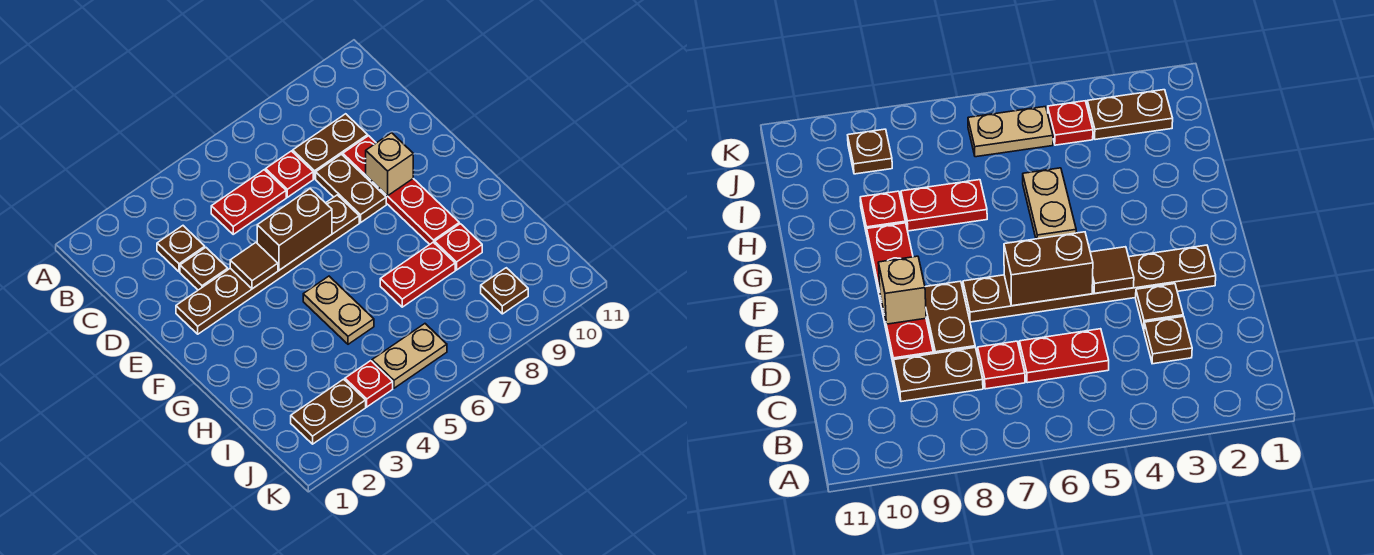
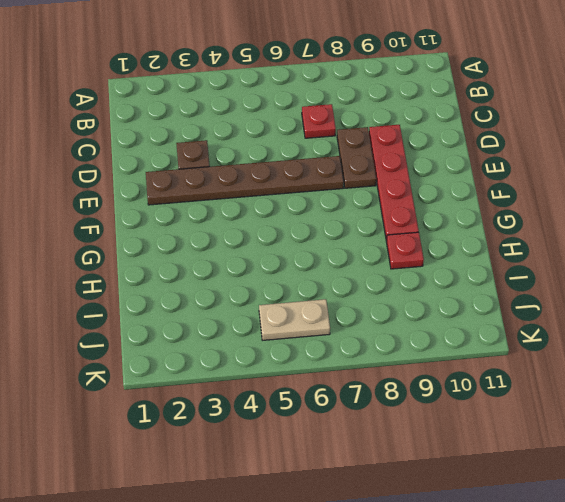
none -> brown 1x1 plate [157,226,205,272]
none -> red 1x2 plate [211,170,286,234]
none -> brown 1x2 plate [293,114,368,179]

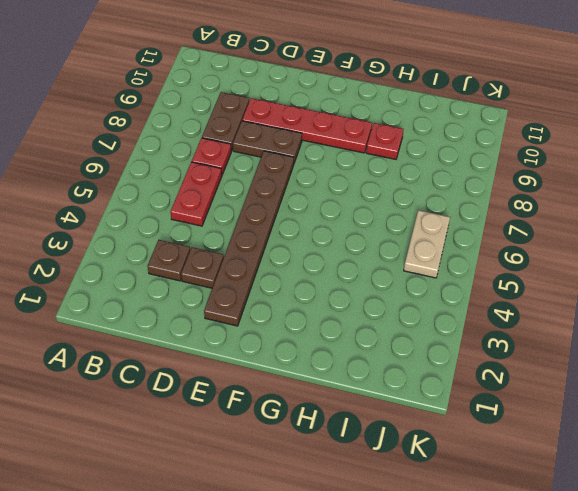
none -> tan 1x2 plate [303,276,374,344]
none -> red 1x2 plate [380,242,455,307]
none -> brown 1x2 plate [291,379,366,444]

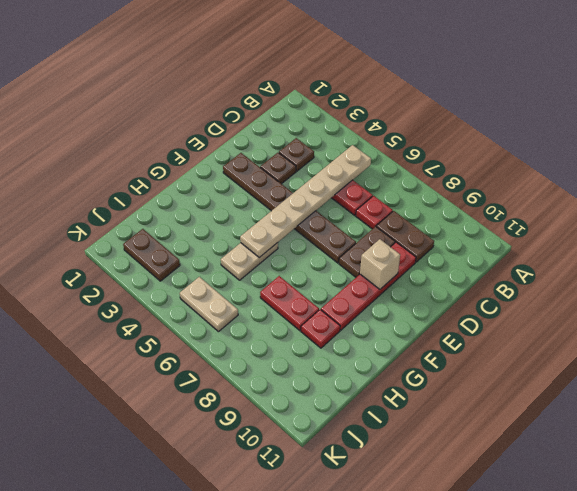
tan 1x6 plate [240,145,371,258] -> brown 1x2 brick [257,189,332,270]
none -> red 1x1 plate [345,361,393,407]
none -> brown 1x1 plate [481,268,528,314]
none -> brown 1x1 tile [230,243,278,289]

